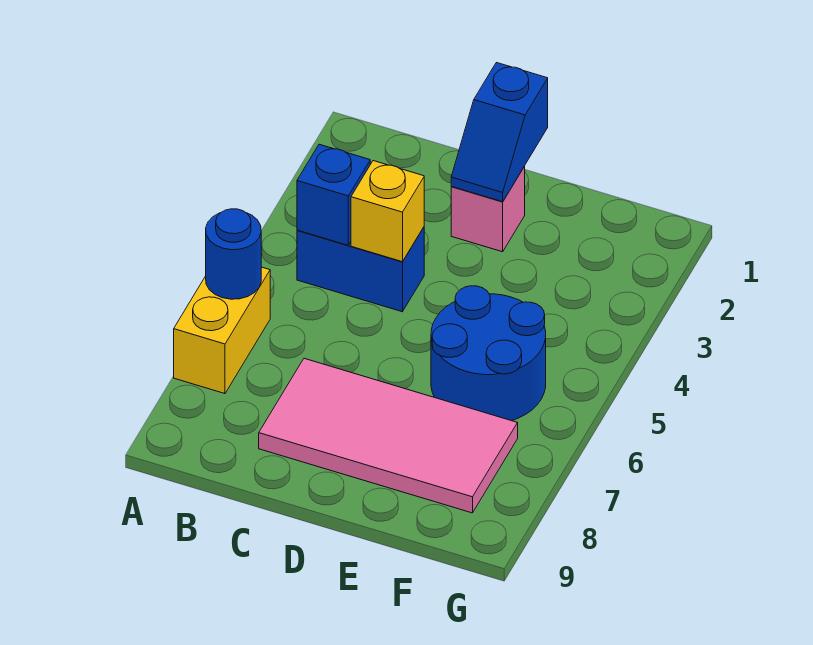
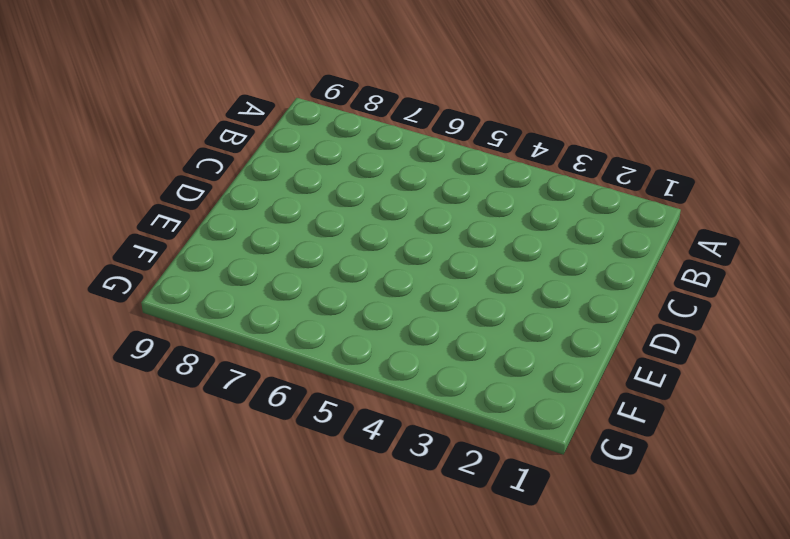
none -> yellow 1x2 brick [174,267,270,394]
none -> blue 1x2 brick [297,227,424,312]

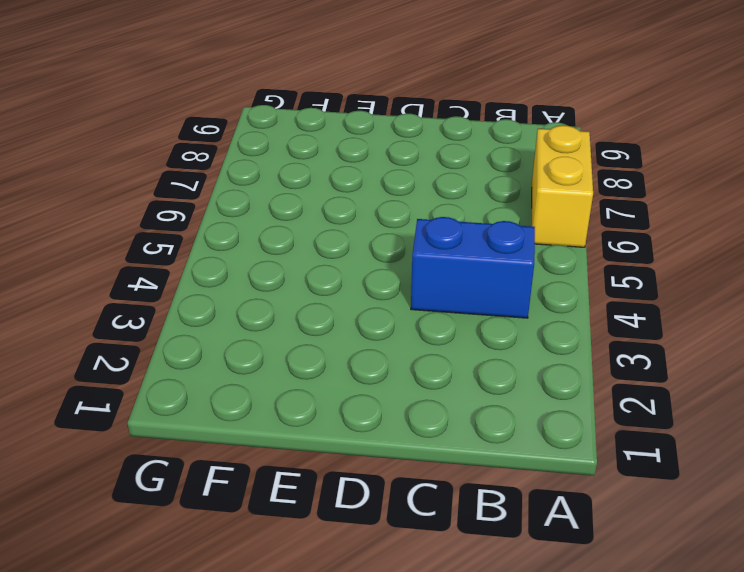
none -> pink 2x4 tile [259,358,518,513]
none -> pink 1x1 brick [451,167,525,252]

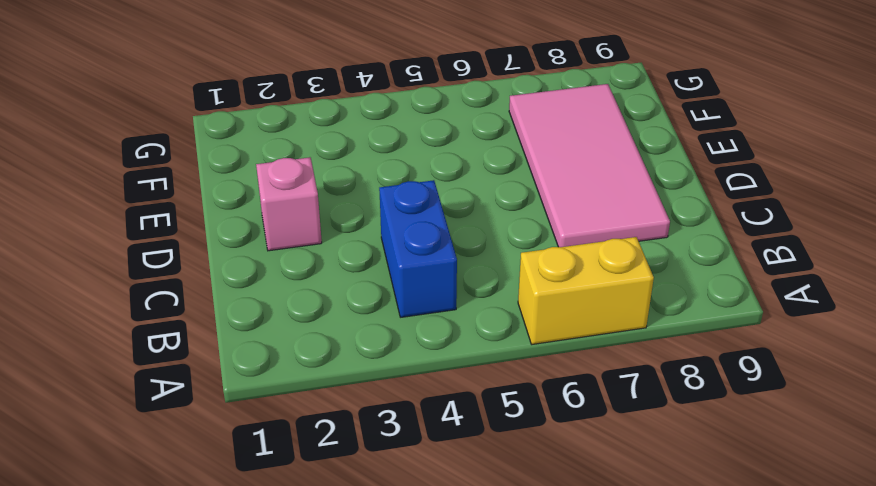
none -> blue 2x2 round brick [431,286,546,421]
none -> blue 1x1 round brick [206,209,261,299]

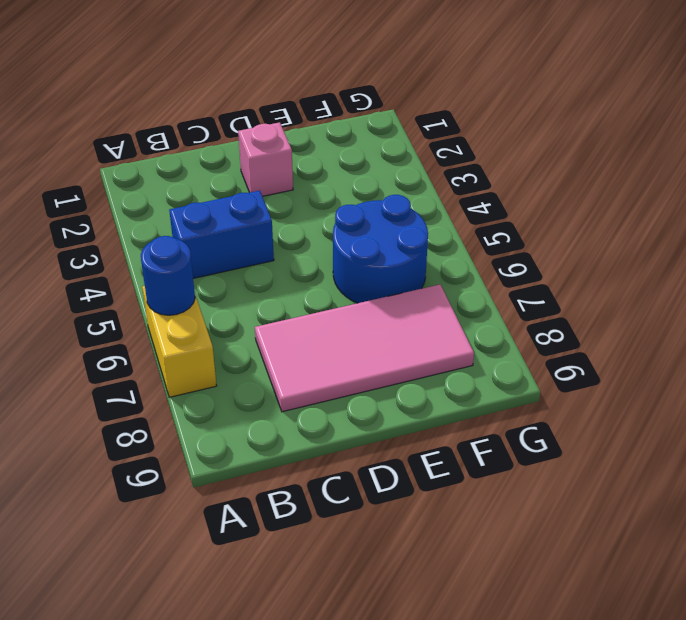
none -> blue 1x1 brick [297,144,370,245]
none -> yellow 1x1 brick [351,161,424,262]

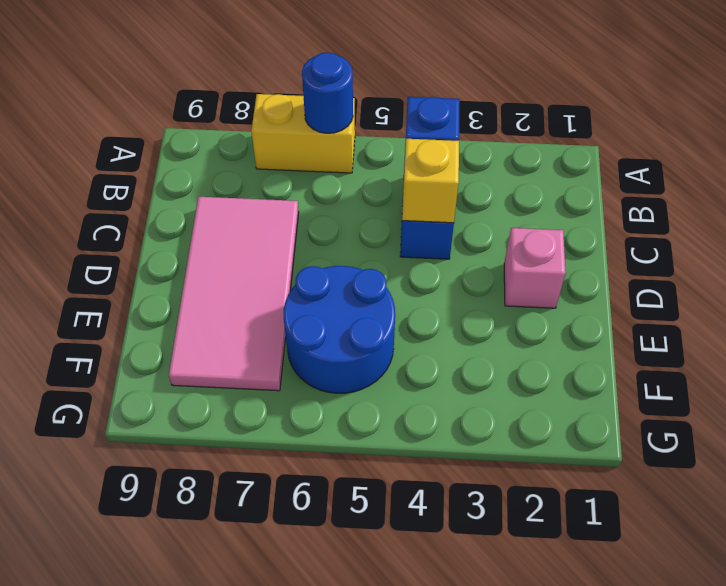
none -> blue 1x2 slope [451,63,548,202]

